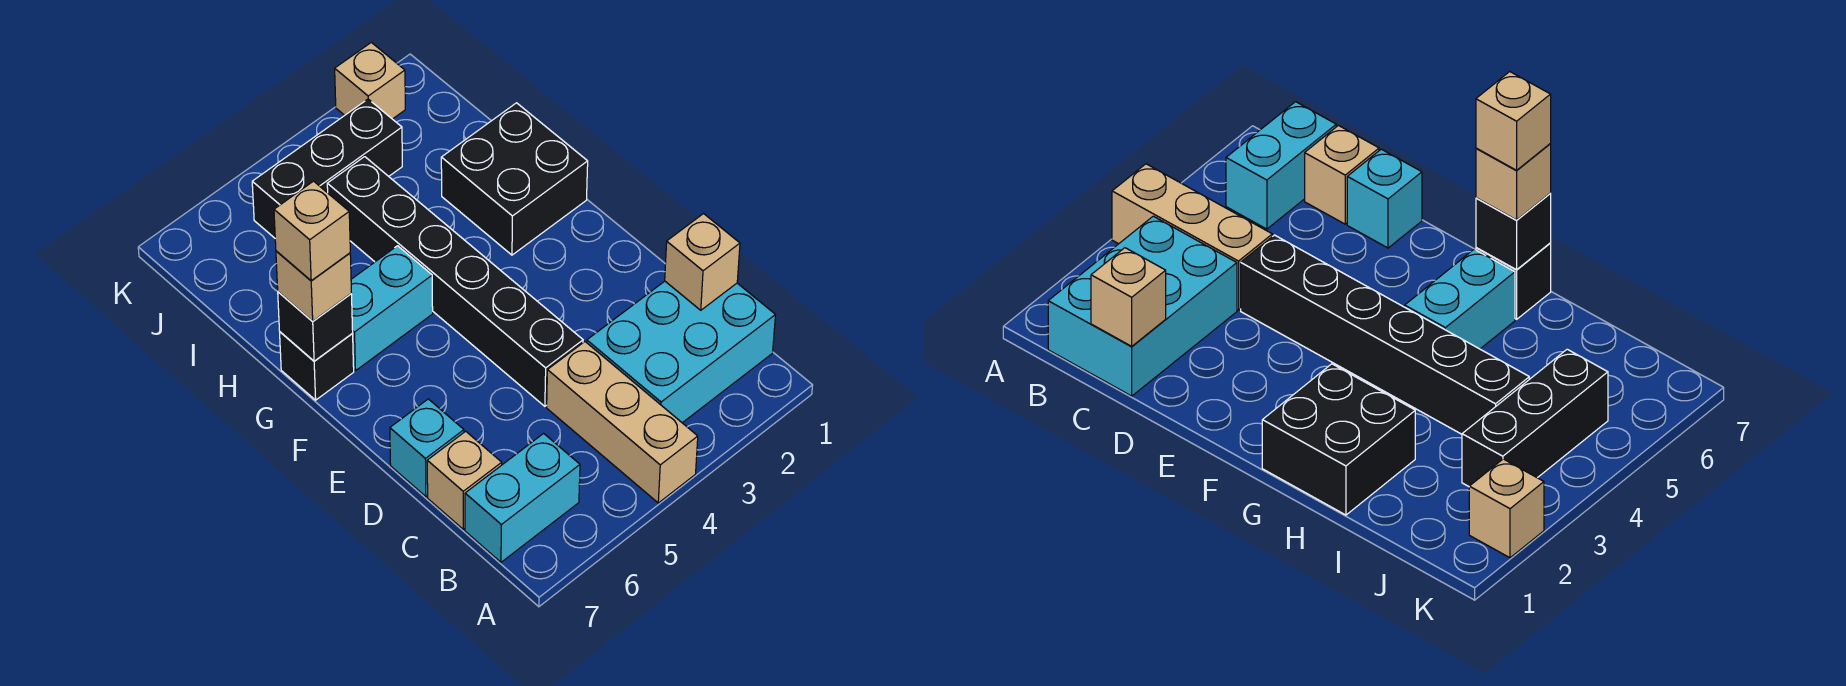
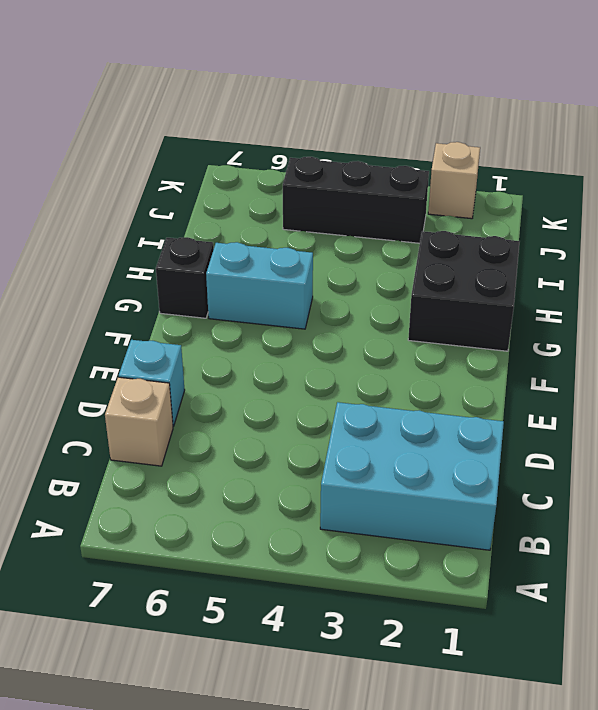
none -> tan 1x3 brick [547,342,698,503]
none -> cyan 1x2 brick [465,433,580,562]
none -> black 1x6 brick [327,157,583,406]

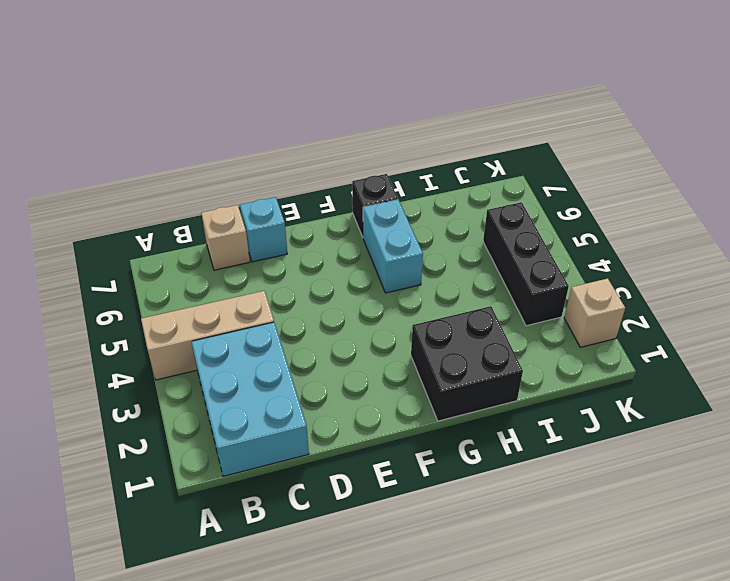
none -> cyan 1x2 brick [465,433,580,562]
none -> black 1x6 brick [327,157,583,406]
none -> tan 1x1 brick [665,214,740,310]

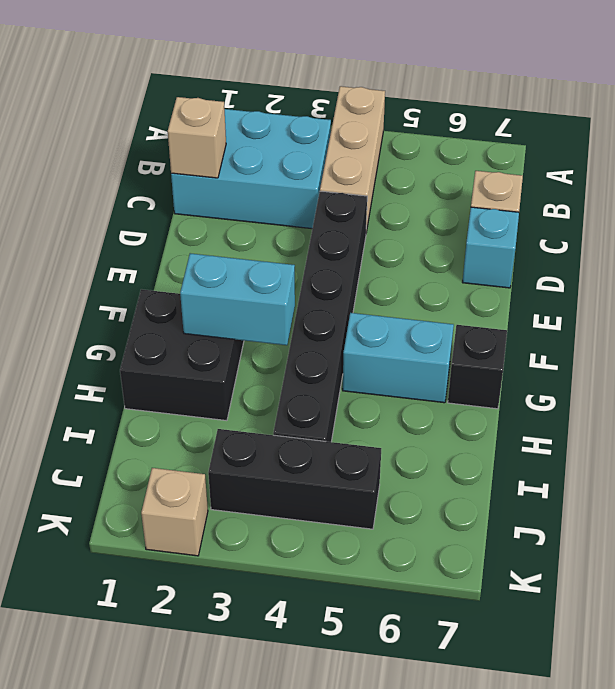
cyan 1x2 brick [180,253,295,345] -> cyan 1x2 brick moved to [465,433,580,562]
none -> black 1x1 brick [278,292,353,361]
none -> tan 1x1 brick [276,251,351,321]
none -> tan 1x1 brick [274,181,350,281]

